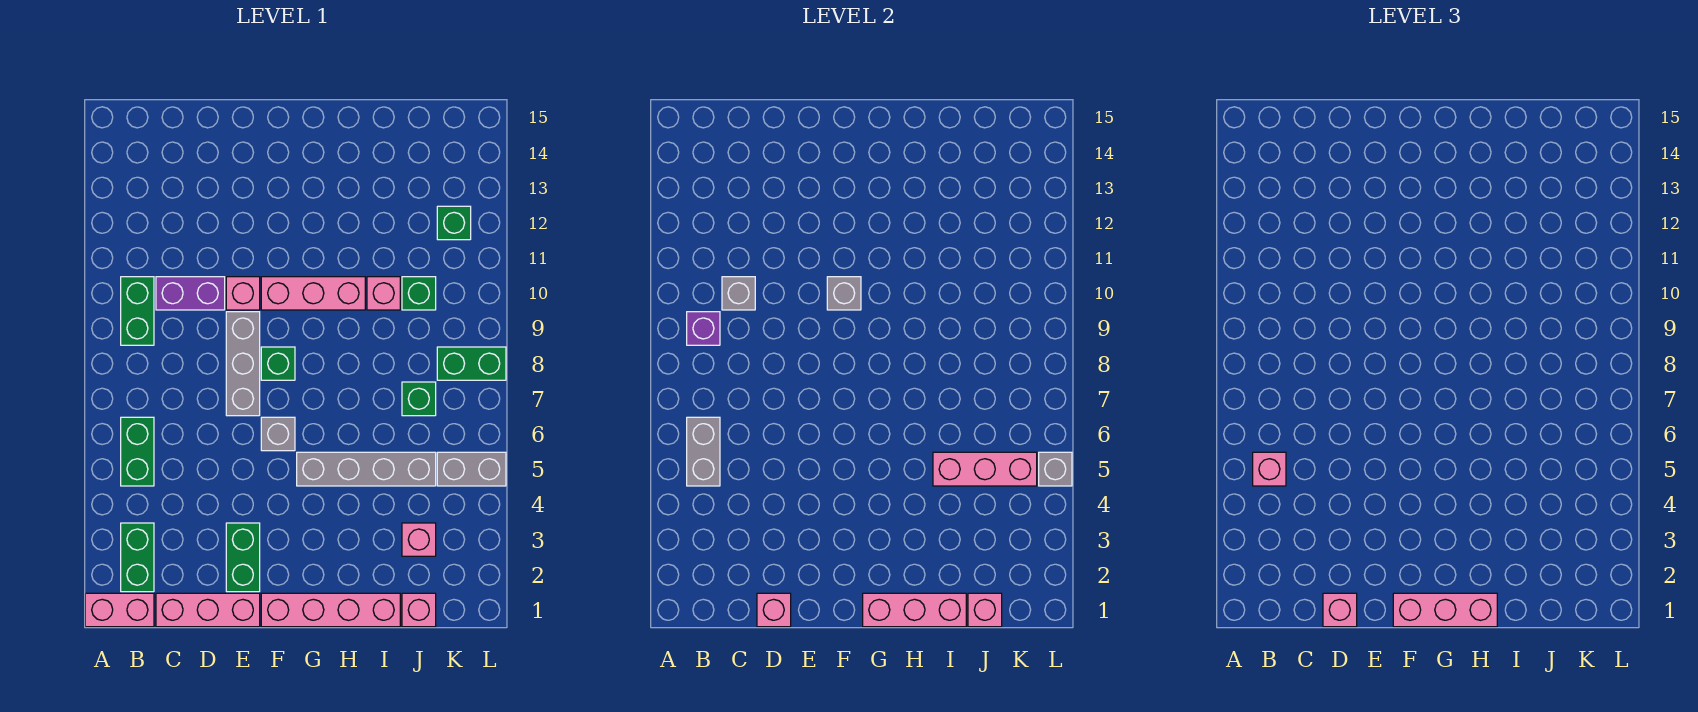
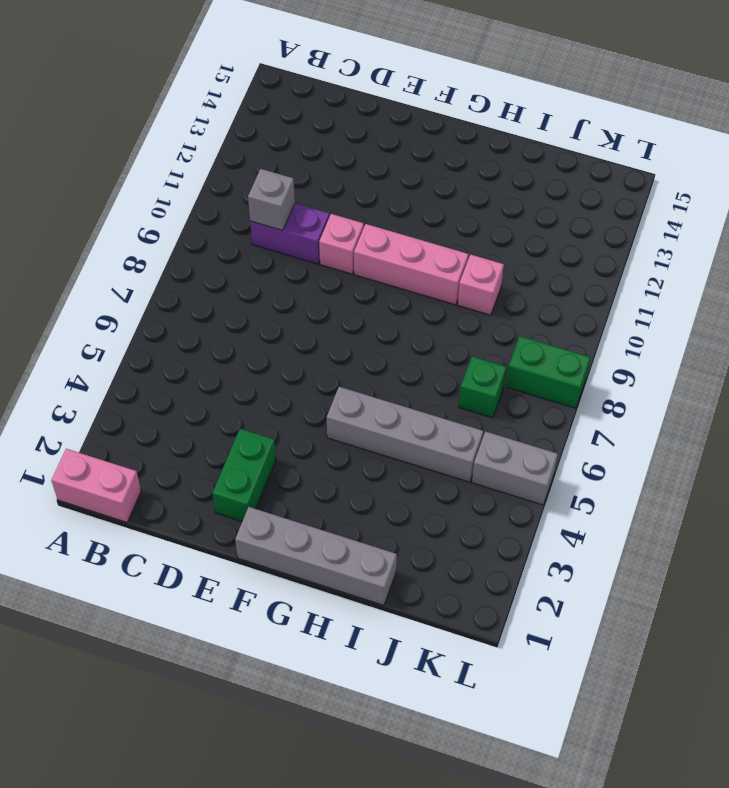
grey 1x4 brick [235,507,397,605] -> pink 1x4 brick [261,593,400,627]
none -> green 1x2 brick [121,523,154,592]
none -> green 1x2 brick [121,417,154,486]
none -> green 1x2 brick [121,277,154,345]
none -> pink 1x3 brick [156,593,260,627]

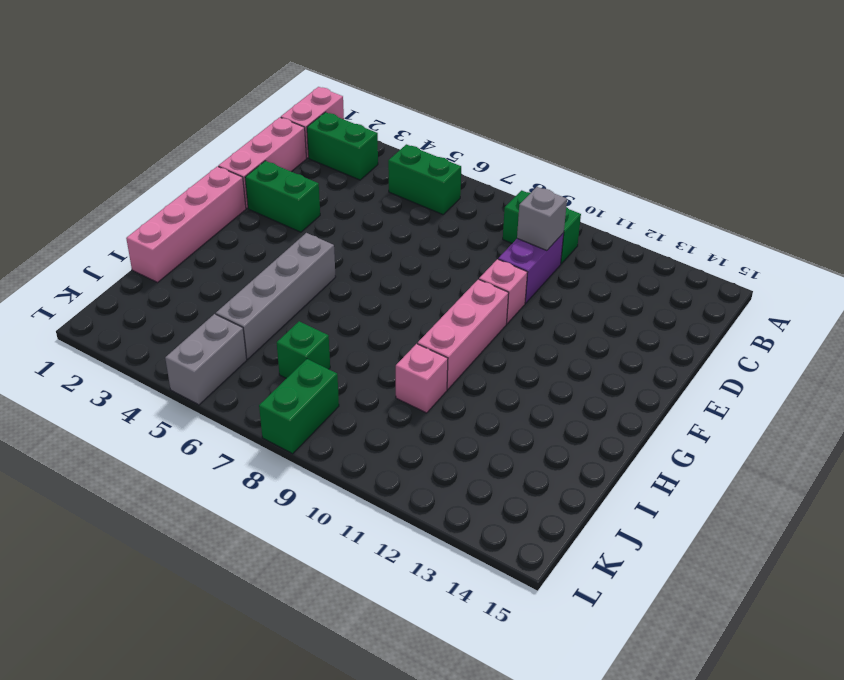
none -> grey 1x3 brick [226,312,260,416]
none -> grey 1x1 brick [261,417,295,451]
none -> green 1x1 brick [261,347,295,380]
none -> pink 1x1 brick [402,593,436,627]

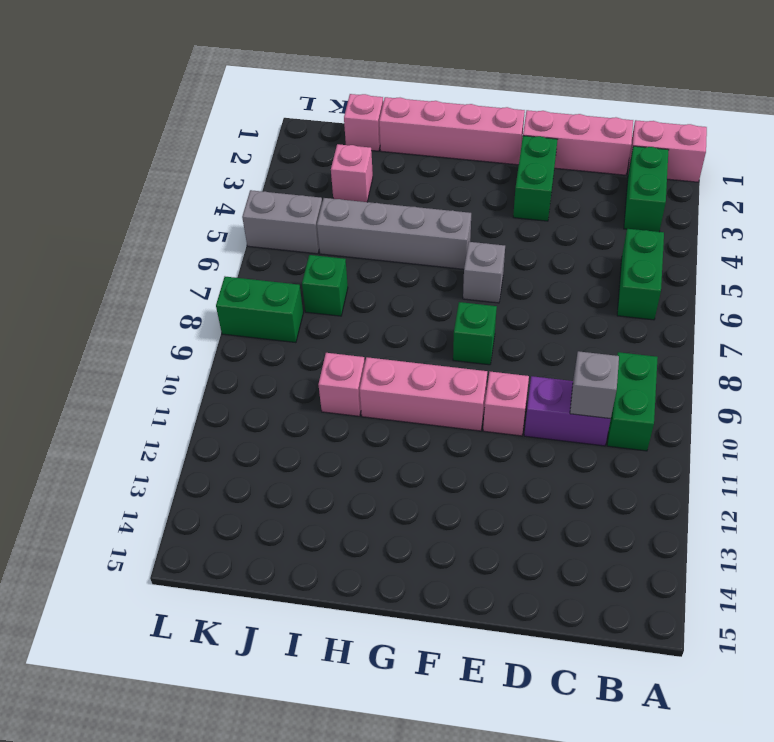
none -> grey 1x3 brick [226,312,260,416]
none -> green 1x1 brick [402,277,436,310]
none -> green 1x1 brick [437,206,471,240]
none -> grey 1x2 brick [687,417,720,486]

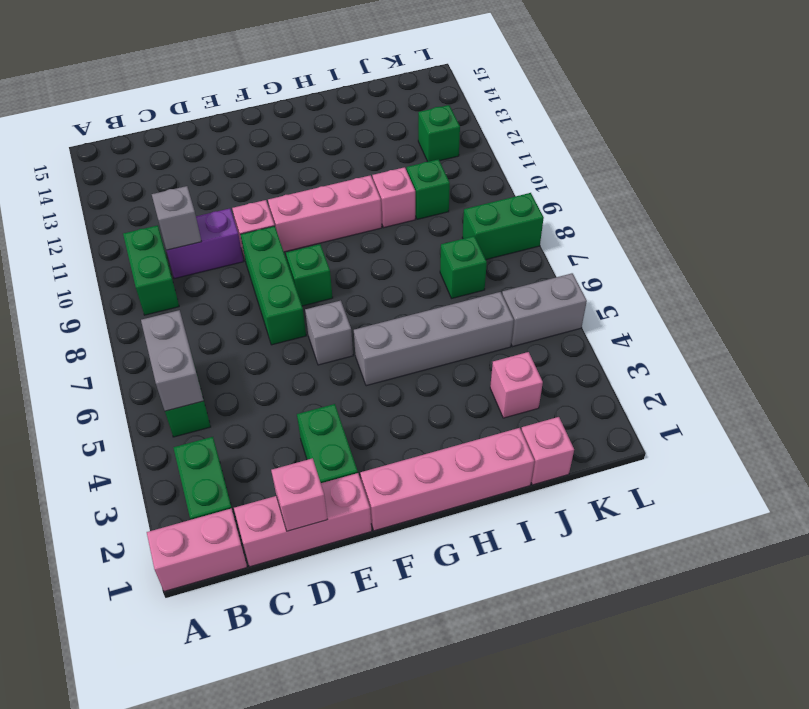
green 1x3 brick [240,226,306,345] -> grey 1x3 brick [226,312,260,416]
none -> purple 1x1 brick [687,312,720,345]
none -> grey 1x1 brick [827,277,861,310]
none -> pink 1x3 brick [863,593,966,627]
none -> pink 1x3 brick [933,452,1037,486]

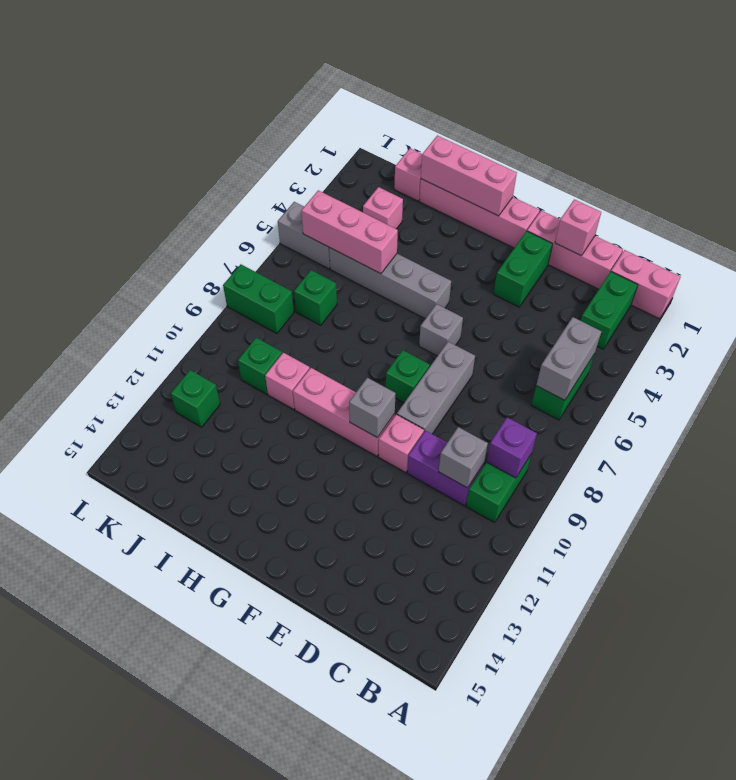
none -> pink 1x1 brick [968,593,1002,627]
none -> grey 1x1 brick [1039,452,1072,486]
none -> pink 1x1 brick [1253,452,1286,486]
none -> pink 1x1 brick [1323,593,1357,627]

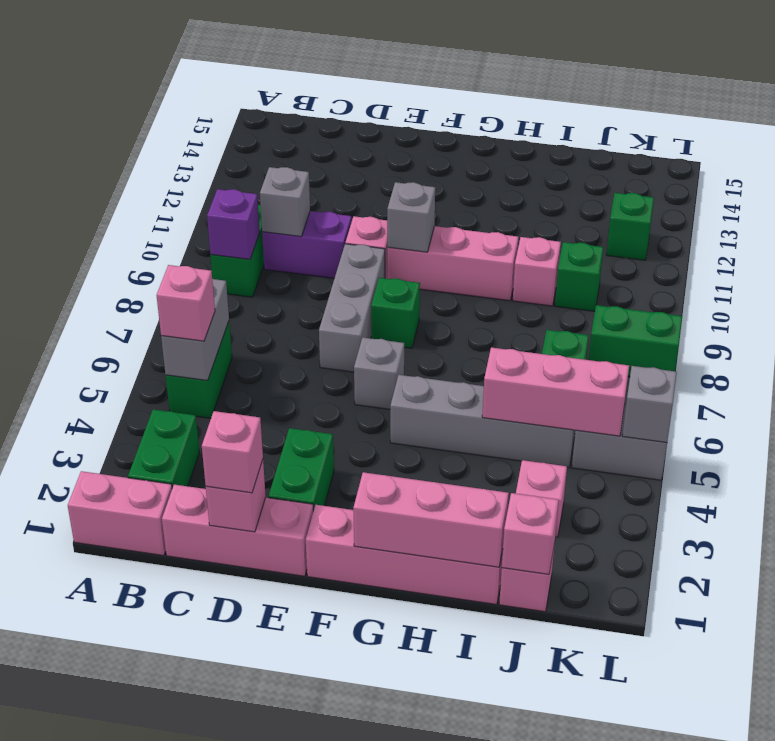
none -> pink 1x3 brick [1393,593,1497,627]

